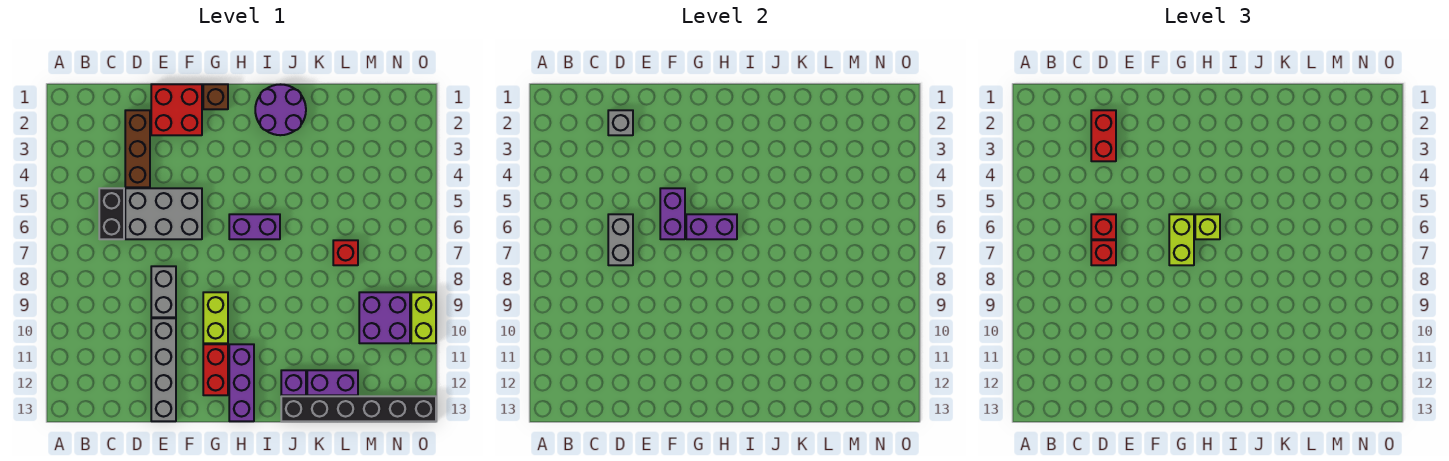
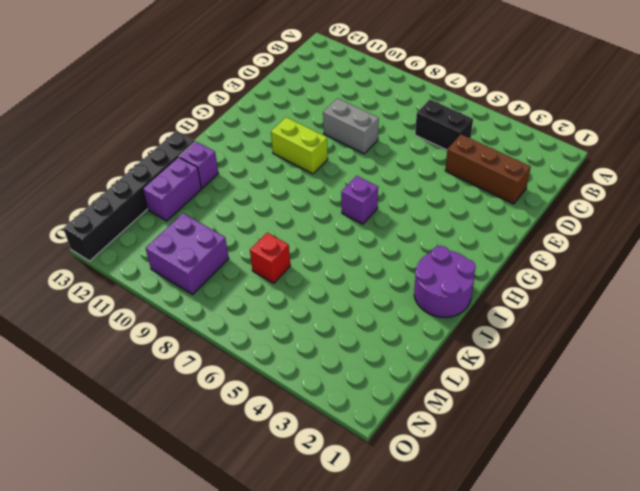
purple 1x1 brick [341,176,378,224] -> purple 1x2 brick [229,214,280,239]
none -> grey 2x3 brick [125,188,202,239]
none -> red 2x2 brick [151,84,202,135]
none -> grey 1x4 brick [151,318,176,421]

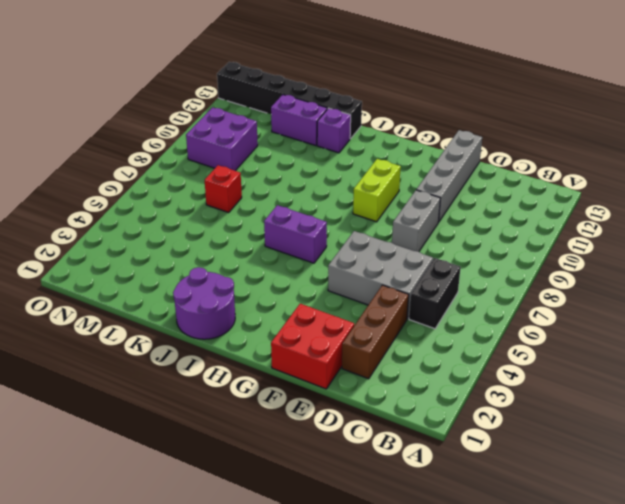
none -> brown 1x1 brick [203,84,228,109]
none -> red 1x2 brick [203,344,228,395]
none -> purple 1x3 brick [229,344,254,421]

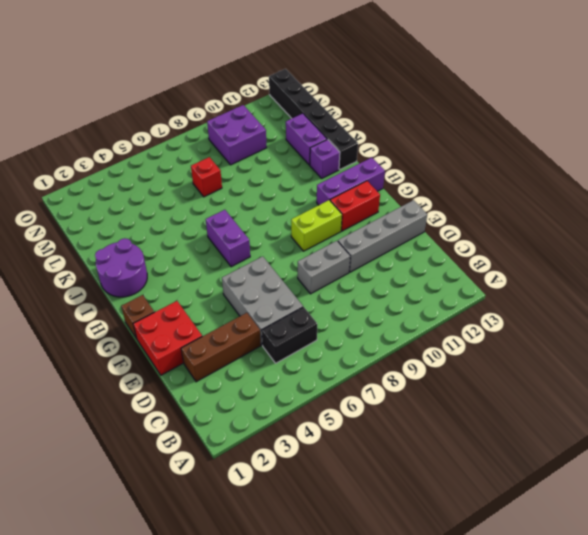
none -> lime 1x2 brick [411,292,436,343]
none -> grey 1x1 brick [608,110,633,135]
none -> grey 1x2 brick [608,214,633,265]

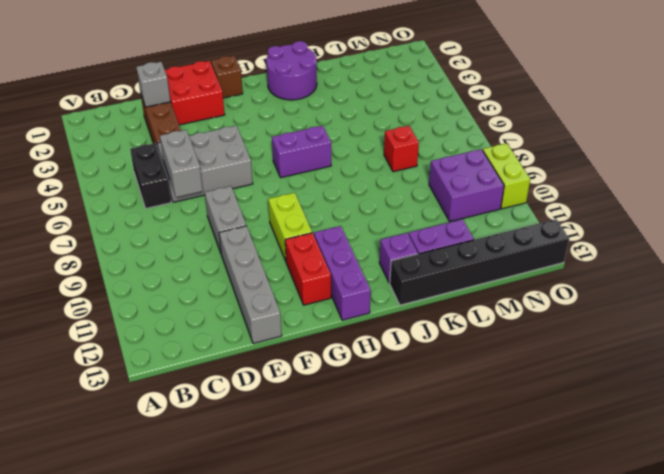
none -> purple 1x2 brick [660,188,685,239]
none -> purple 1x2 brick [686,214,737,239]
none -> red 1x2 brick [1091,110,1116,161]

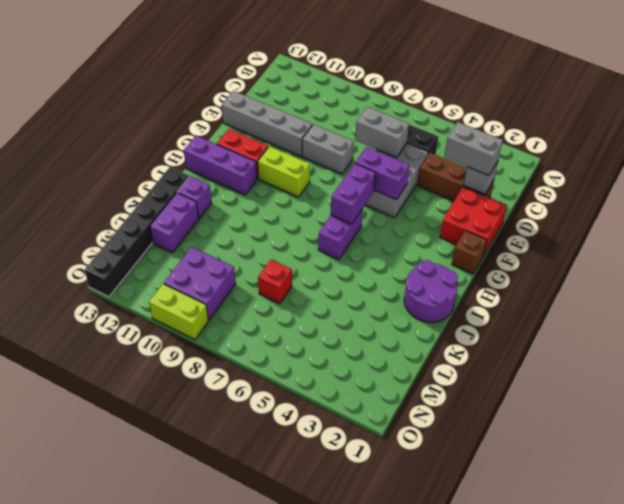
grey 1x2 brick [445,122,503,175] -> red 1x2 brick [1091,110,1116,161]
none -> red 1x1 brick [1091,214,1116,239]
none -> red 1x1 brick [1091,240,1116,265]
none -> lime 1x2 brick [1169,214,1194,265]

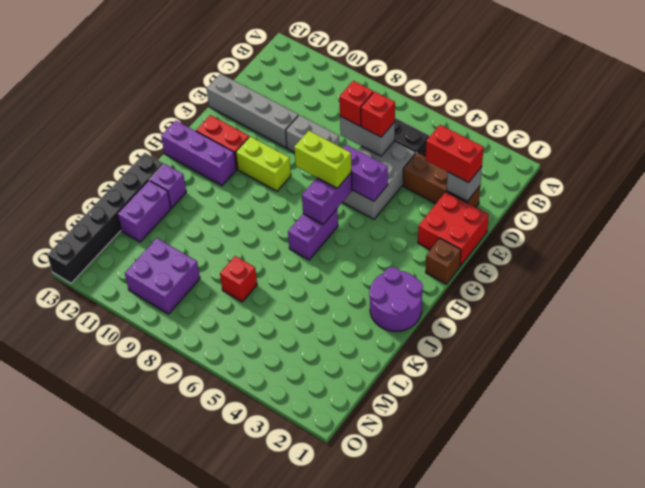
none -> lime 1x2 brick [411,292,436,343]
none -> lime 1x1 brick [1195,214,1220,239]

